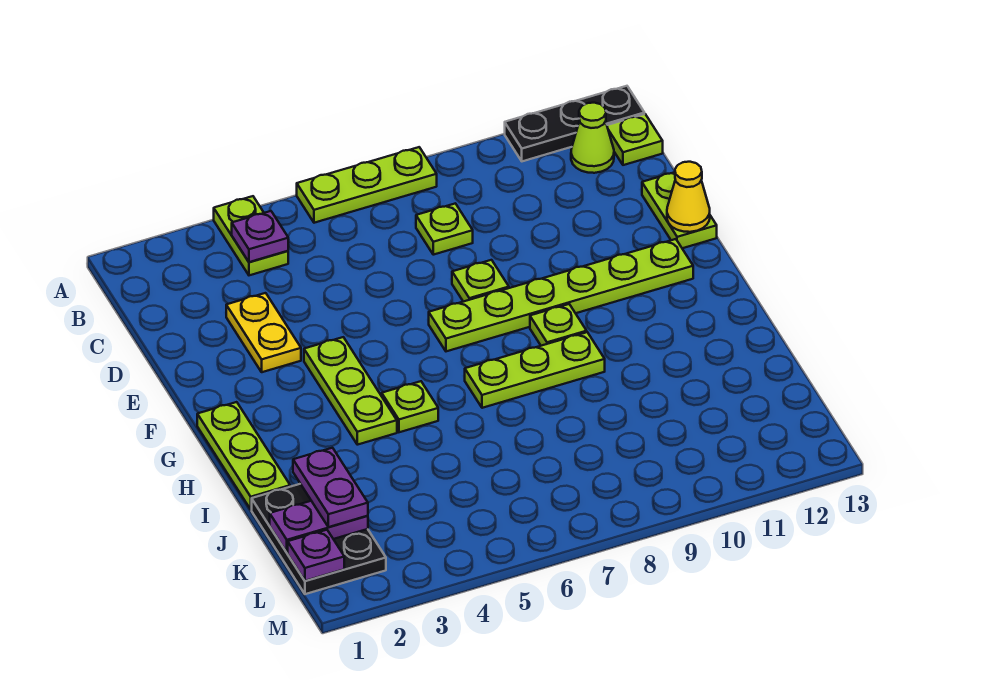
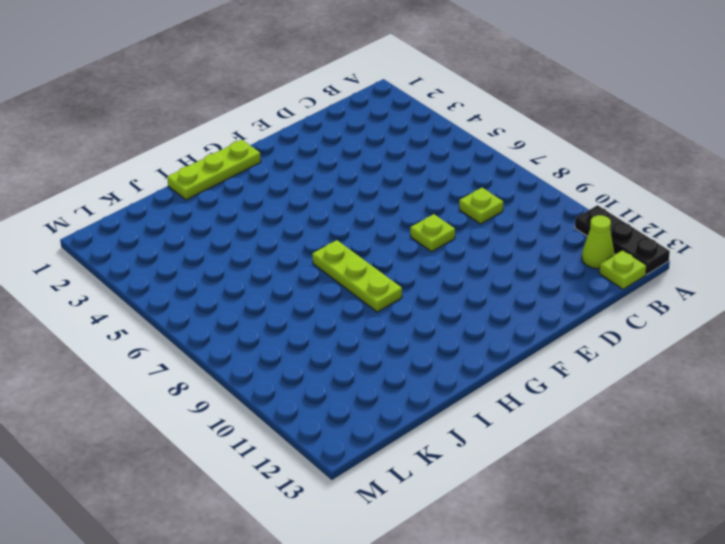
none -> lime 1x2 plate [214,196,288,275]
none -> lime 1x3 plate [297,147,437,223]
none -> yellow 1x2 plate [226,293,301,372]

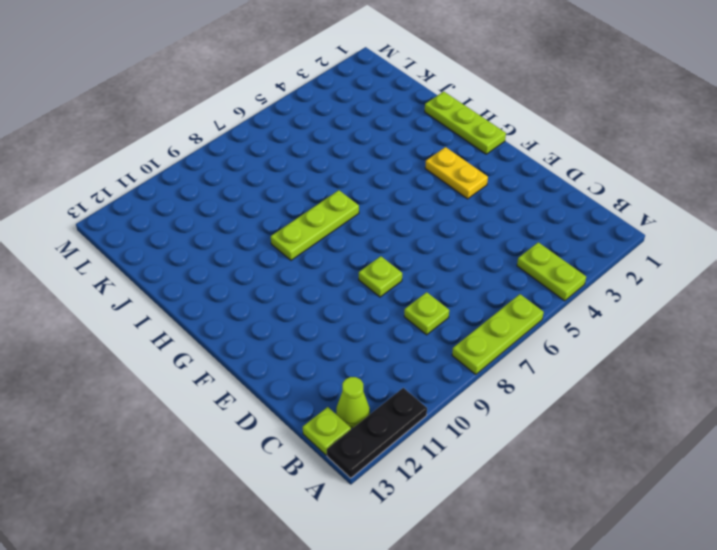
yellow 1x2 plate [425,147,488,199] -> yellow 1x2 plate moved to [226,293,301,372]
none -> lime 1x2 plate [642,172,717,248]
none -> lime 1x3 plate [304,337,397,445]
none -> lime 1x6 plate [429,239,693,351]

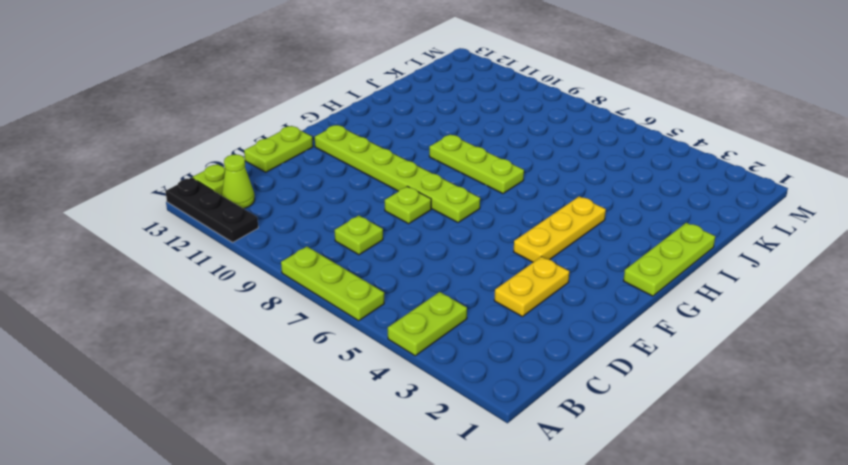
yellow 1x3 plate [514,196,606,262] -> lime 1x3 plate [304,337,397,445]
none -> lime 1x1 plate [530,304,587,346]
none -> lime 1x1 plate [382,381,438,432]
none -> black 2x3 plate [252,484,386,594]

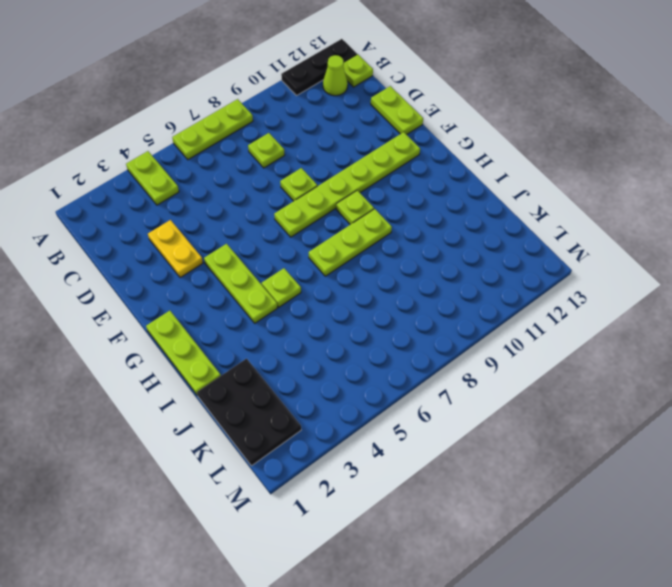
none -> purple 1x1 plate [232,211,288,262]
none -> yellow 1x1 cone [667,162,710,232]
none -> purple 1x2 plate [270,501,368,553]

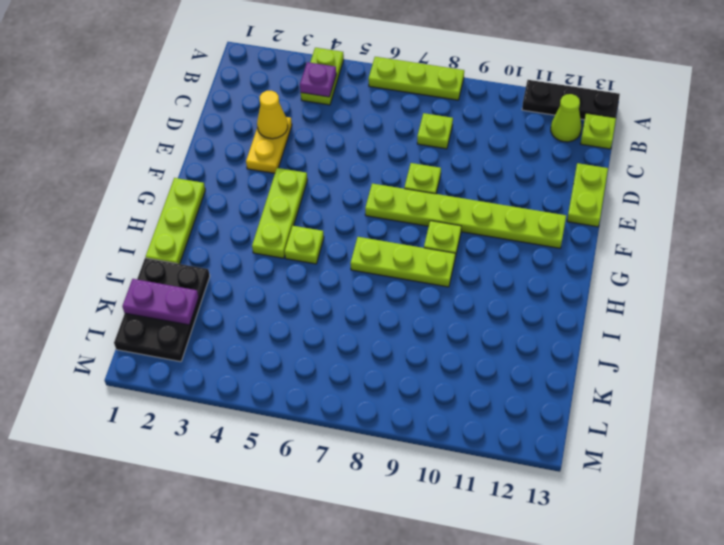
yellow 1x1 cone [257,91,288,139] -> yellow 1x1 cone moved to [667,162,710,232]
none -> purple 1x1 plate [288,530,344,581]
none -> purple 1x2 plate [293,448,368,527]

